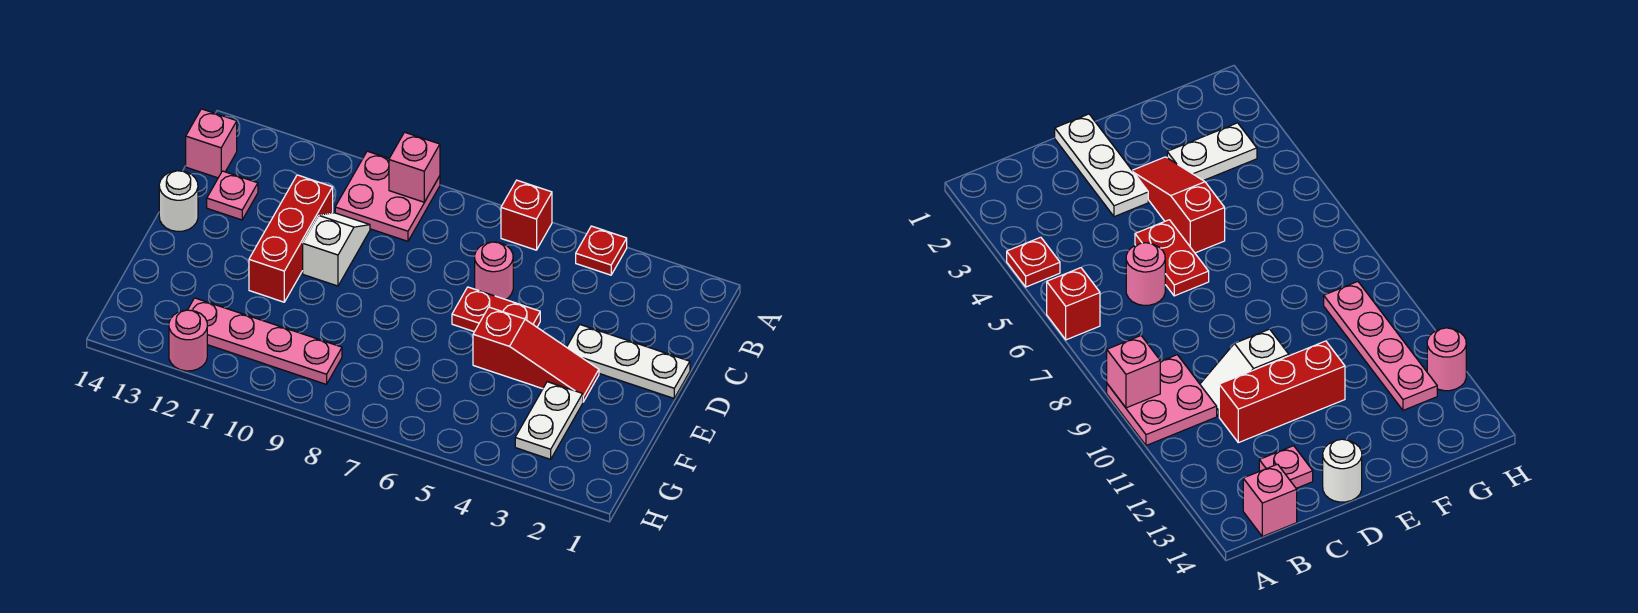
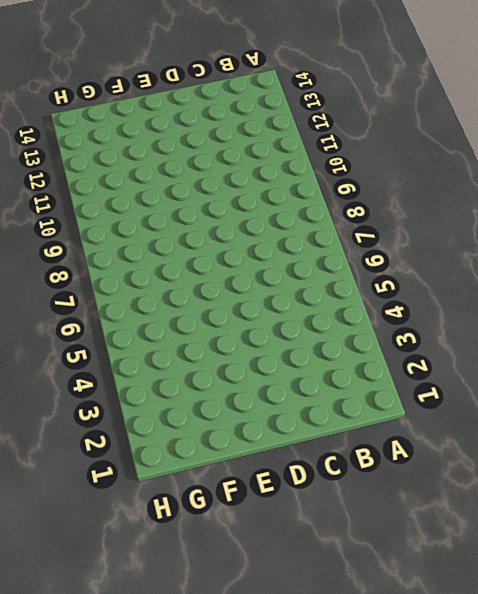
none -> red 1x1 plate [576,226,627,275]
none -> red 1x1 brick [501,180,552,250]
none -> pink 2x2 plate [335,151,440,241]

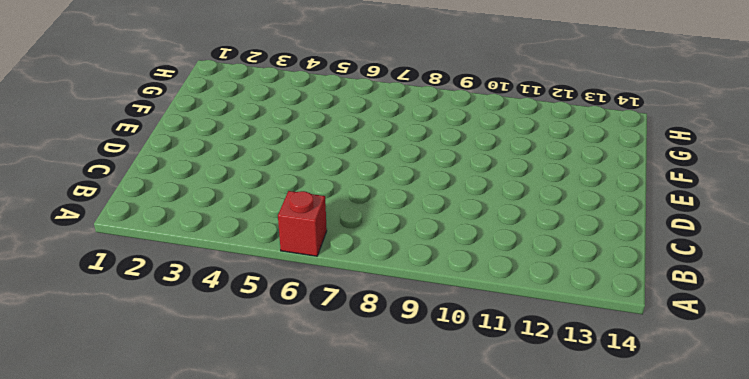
none -> red 1x1 plate [576,226,627,275]
none -> pink 2x2 plate [335,151,440,241]
none -> pink 1x1 brick [186,109,237,178]

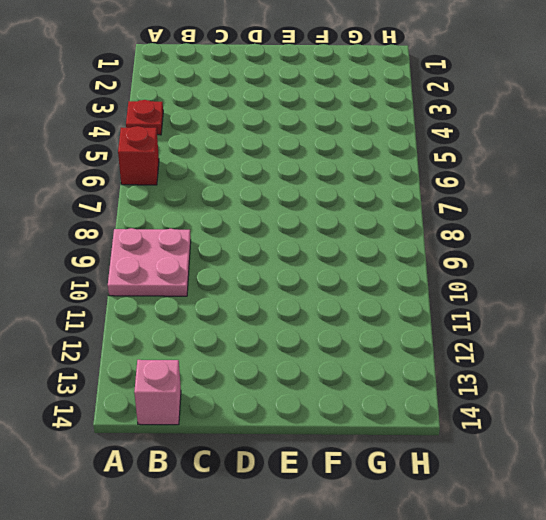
none -> pink 1x1 round brick [475,242,513,300]
none -> white 1x2 slope [303,213,370,286]
none -> red 1x3 brick [249,175,333,302]

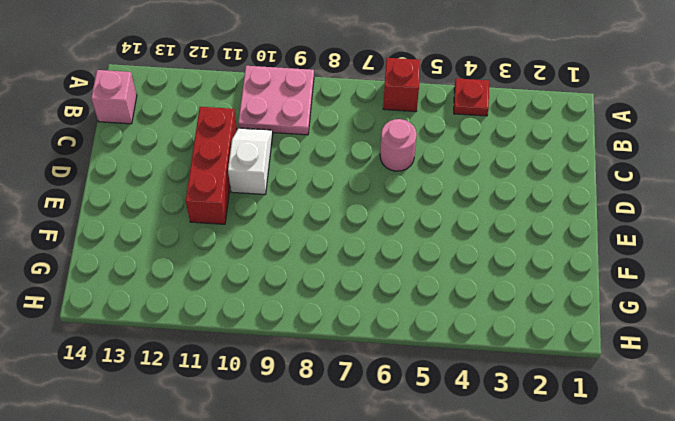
none -> pink 1x1 plate [207,171,258,220]
none -> white 1x3 plate [567,325,690,398]
none -> red 1x2 plate [452,287,540,332]

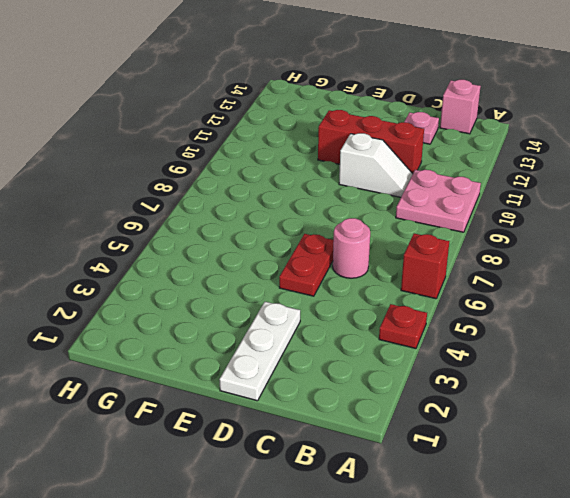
none -> white 1x1 round brick [159,171,198,232]
none -> red 1x3 slope [473,307,599,402]
none -> white 1x2 plate [515,382,583,459]

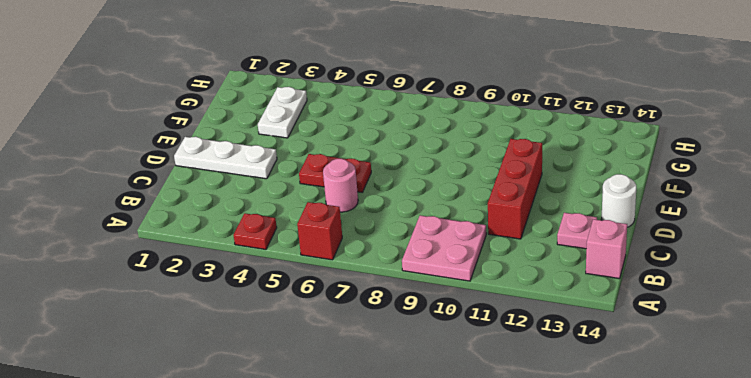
none -> white 1x2 slope [303,213,370,286]
none -> red 1x3 slope [473,307,599,402]
none -> pink 1x4 plate [188,298,342,384]

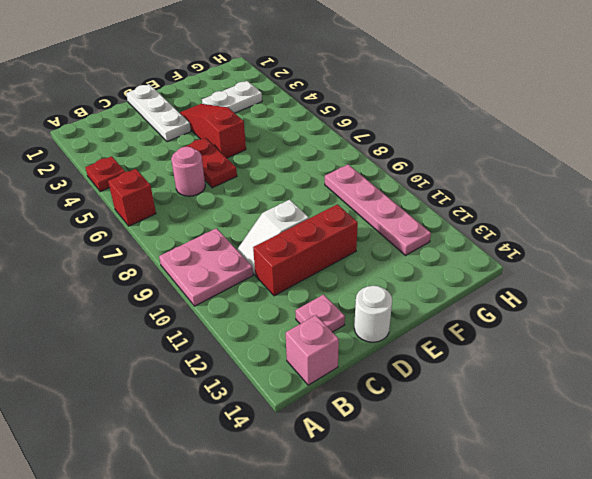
none -> pink 1x1 round brick [169,310,207,371]
none -> pink 1x1 brick [389,132,440,202]

